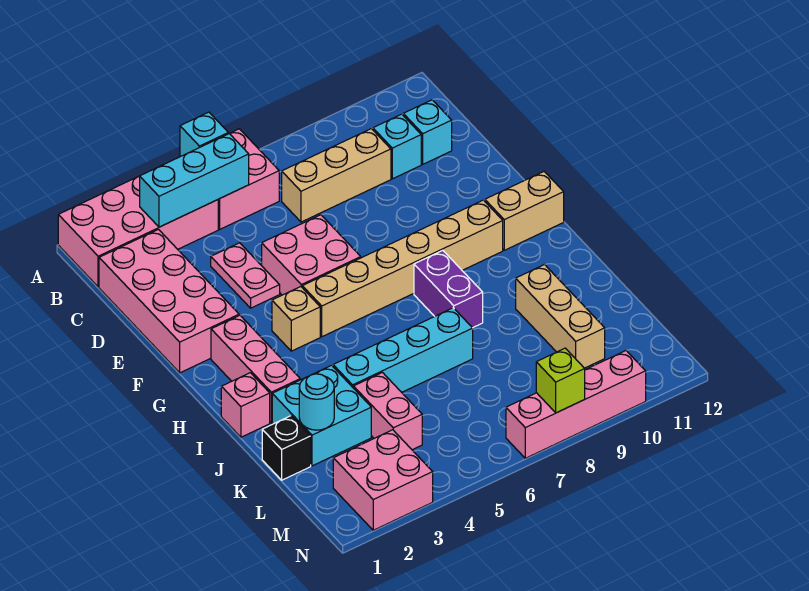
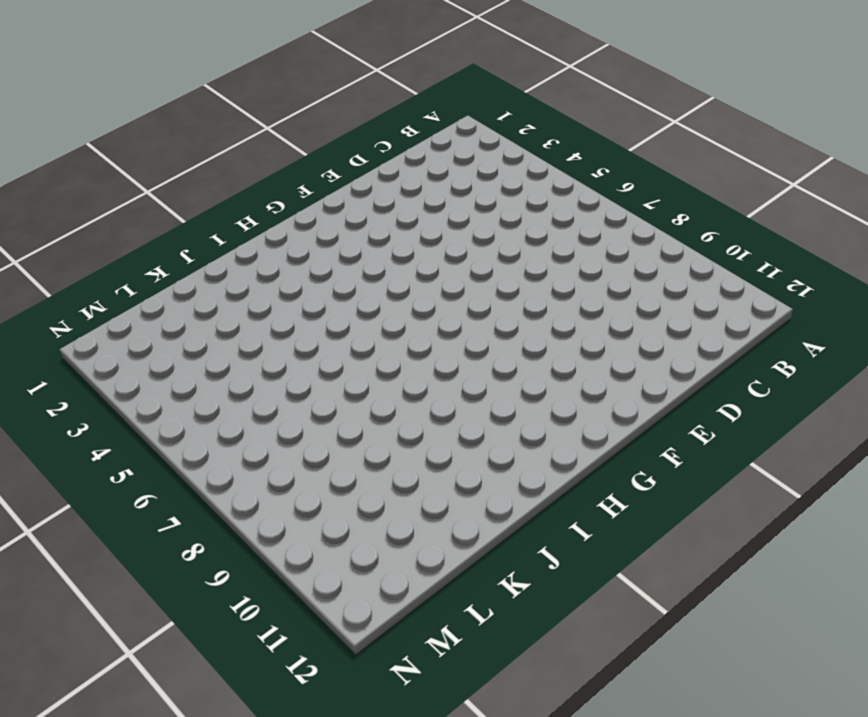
none -> pink 2x4 brick [58,176,218,287]
none -> pink 2x2 brick [218,129,279,229]
none -> pink 2x4 brick [99,229,239,373]

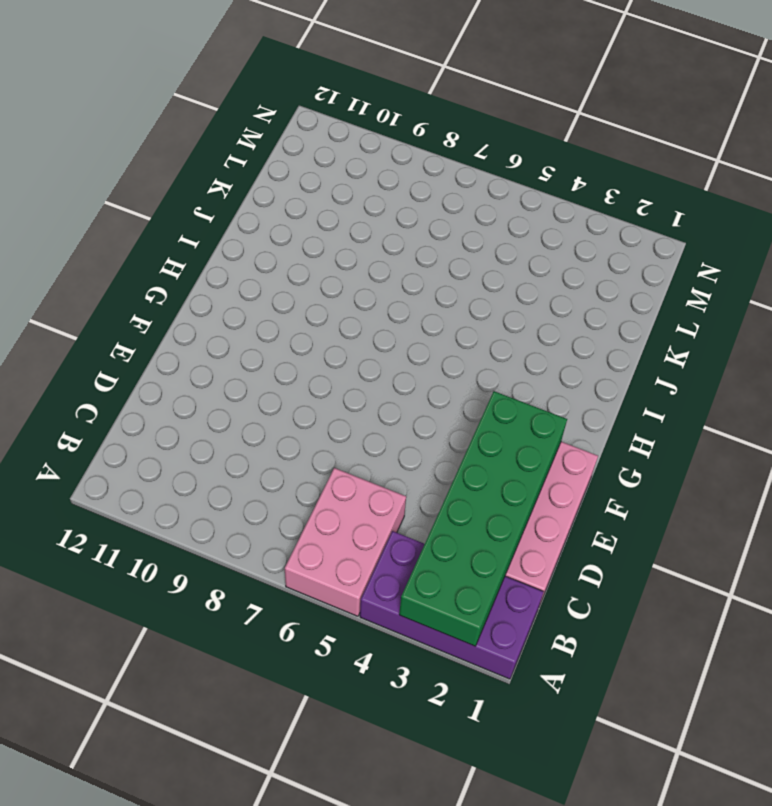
purple 2x4 brick [360,531,544,679] -> pink 2x4 brick [58,176,218,287]
green 2x6 brick [399,391,567,646] -> cyan 1x3 brick [140,134,249,227]
pink 2x3 brick [285,468,406,616] -> pink 2x2 brick [218,129,279,229]
none -> tan 1x3 brick [282,129,391,222]
none -> cyan 1x1 brick [373,114,421,179]
none -> cyan 1x1 brick [403,100,452,164]

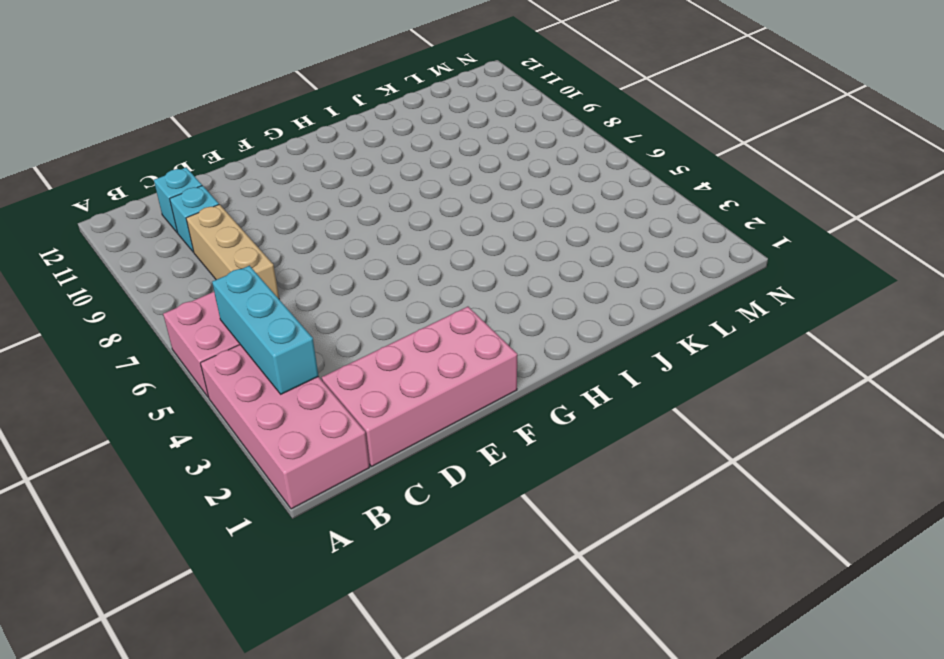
none -> pink 1x2 plate [211,243,280,308]
none -> pink 2x2 brick [262,215,361,295]
none -> pink 1x3 brick [211,315,300,423]

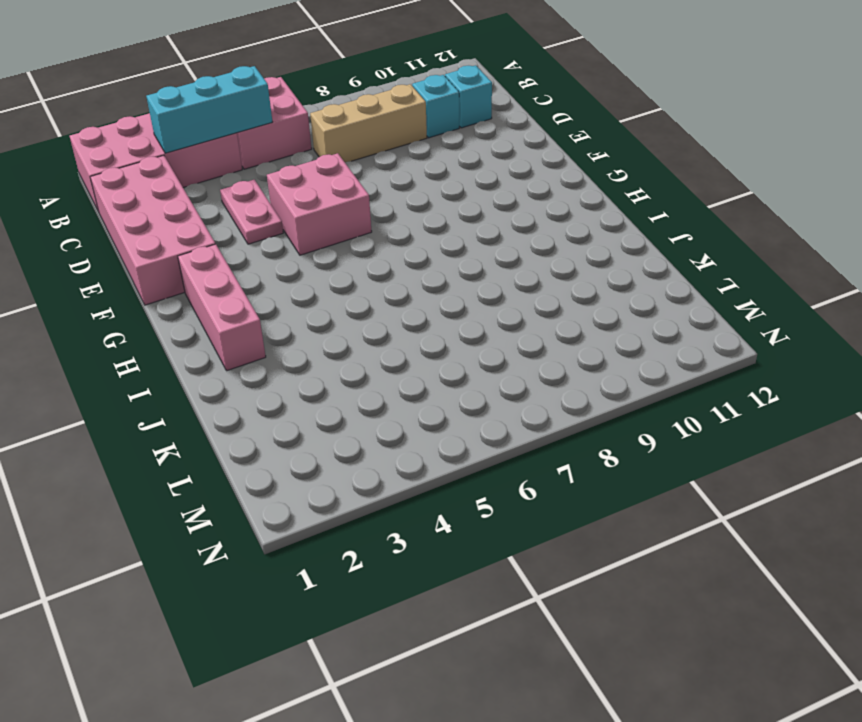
none -> tan 1x1 brick [272,287,320,351]
none -> tan 1x6 brick [302,200,503,337]
none -> tan 1x2 brick [485,172,564,250]

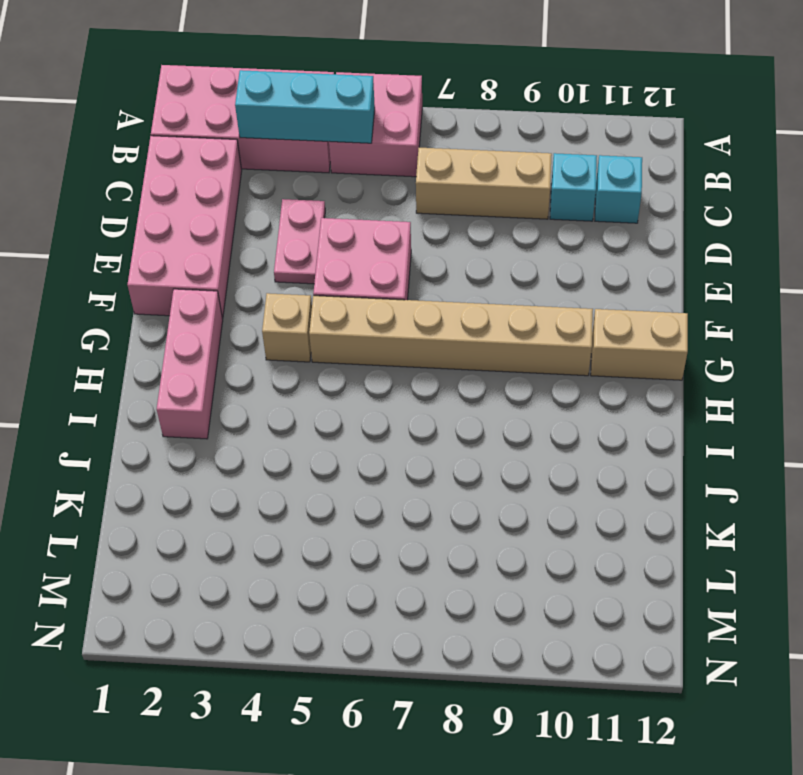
none -> purple 1x2 brick [414,251,483,328]
none -> pink 1x1 brick [221,373,270,437]
none -> cyan 2x2 brick [272,365,371,466]

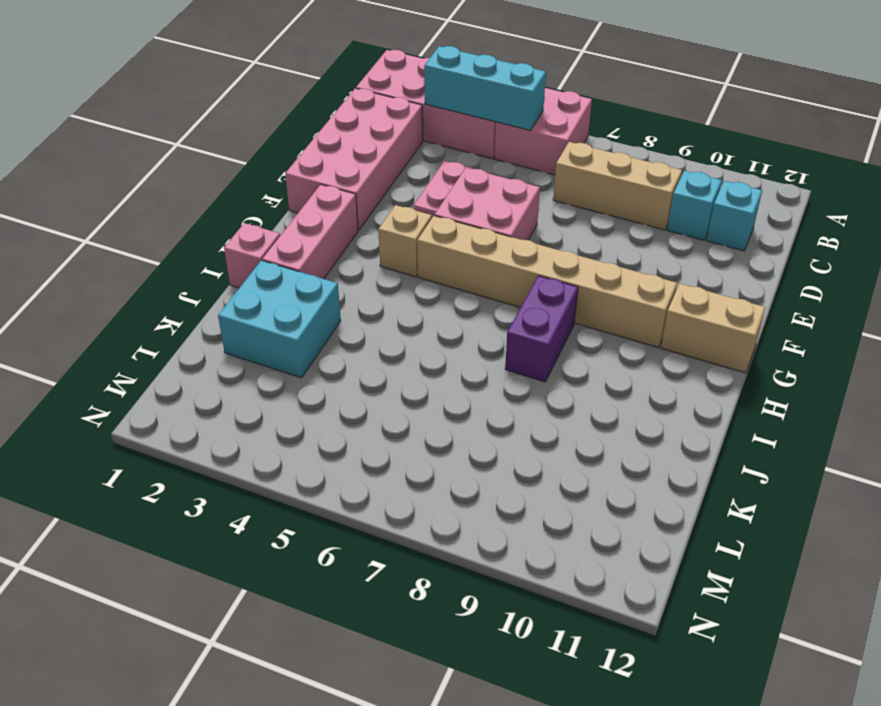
none -> cyan 1x4 brick [333,308,473,392]
none -> tan 1x3 brick [516,265,605,368]
none -> black 1x1 brick [262,416,311,480]

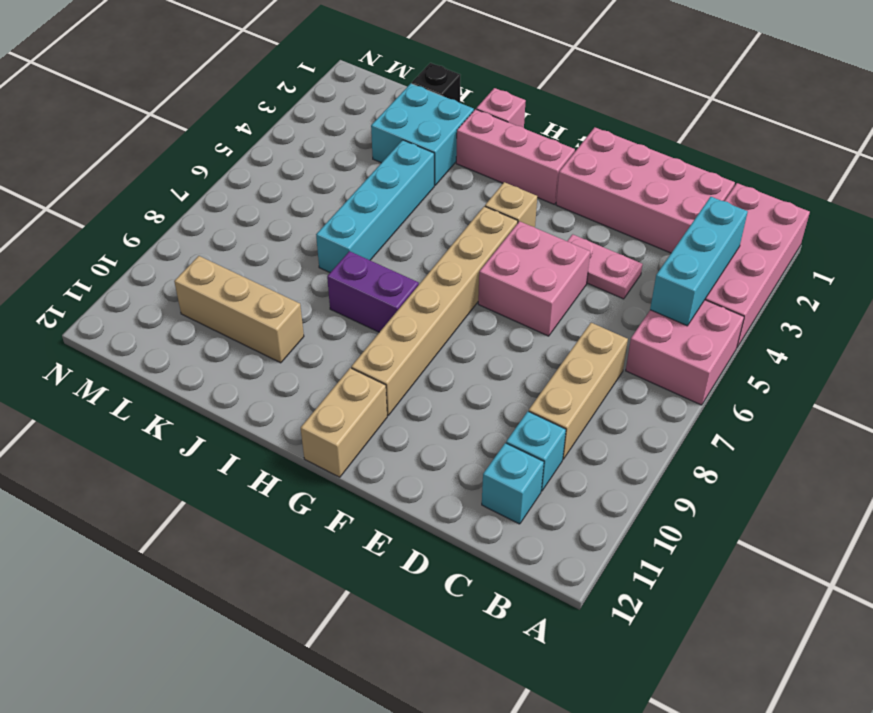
none -> pink 1x2 brick [353,372,422,450]
none -> pink 2x2 brick [333,430,433,530]
none -> pink 1x4 brick [506,351,646,458]

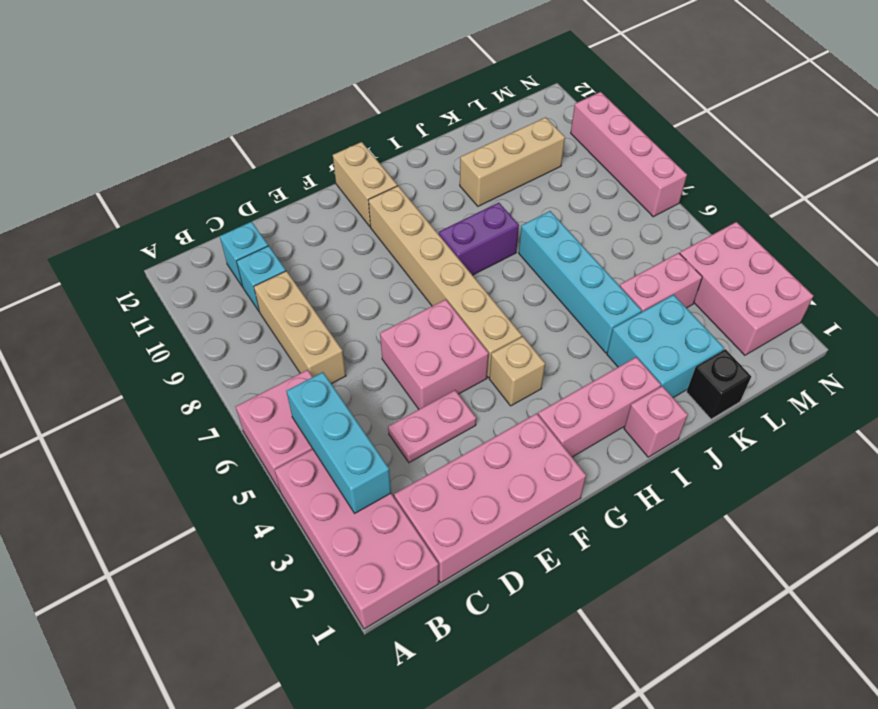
pink 2x3 brick [680,222,814,355] -> pink 2x2 brick [333,430,433,530]
none -> cyan 1x1 brick [180,112,228,157]
none -> cyan 1x1 round brick [299,374,334,430]
none -> lime 1x1 brick [536,348,585,413]

